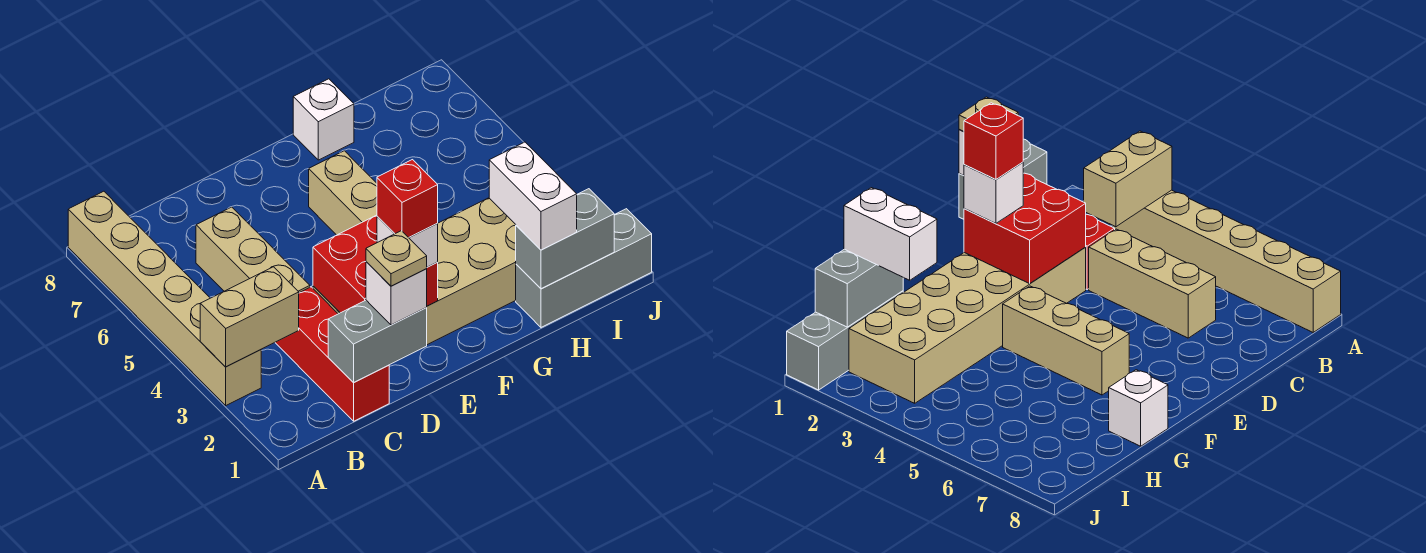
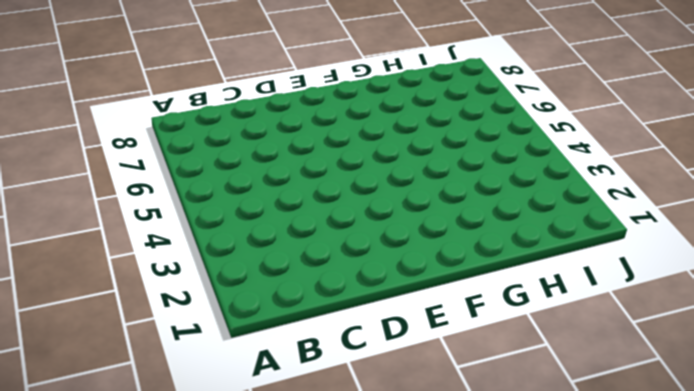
none -> tan 1x6 brick [68,191,261,405]
none -> red 1x3 brick [275,287,389,421]
none -> tan 1x3 brick [196,207,310,293]

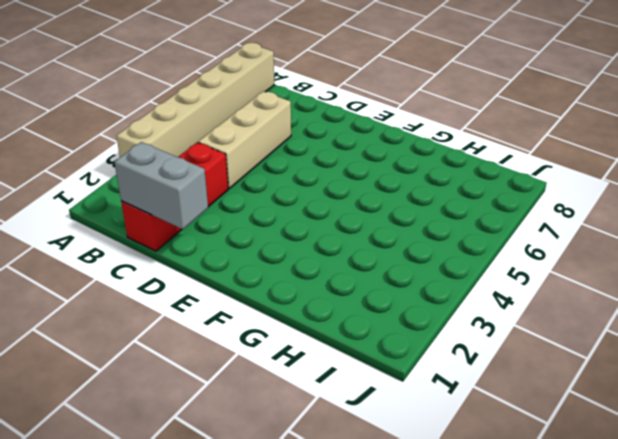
none -> tan 2x6 brick [313,198,516,345]
none -> tan 1x3 brick [309,151,377,235]
none -> white 1x1 brick [293,79,354,160]

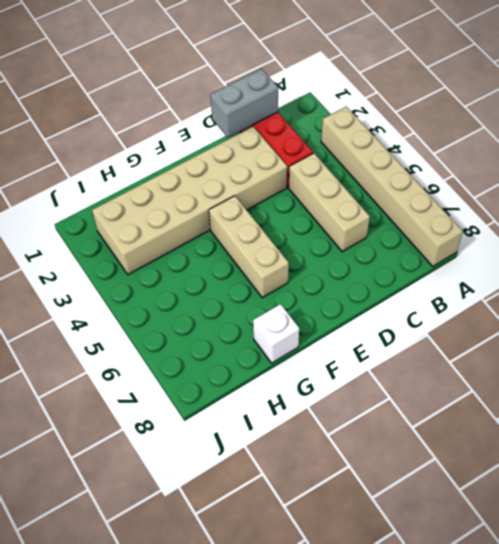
none -> grey 1x3 brick [516,209,652,327]
none -> tan 1x2 brick [200,267,299,367]
none -> red 2x2 brick [313,215,438,313]

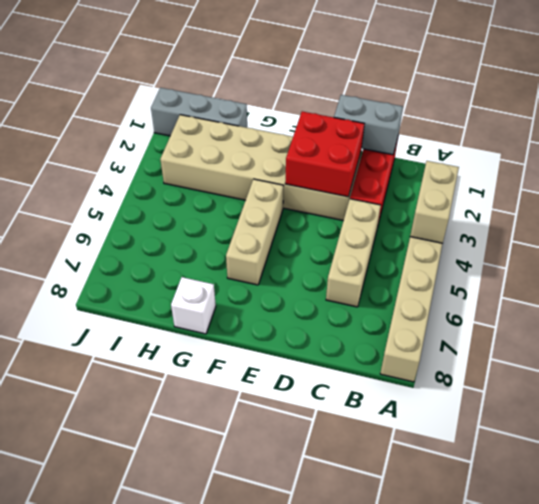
tan 1x2 brick [410,161,459,243] -> tan 1x2 brick turned to [200,267,299,367]
none -> grey 1x2 brick [516,189,614,289]
none -> white 1x1 brick [366,262,427,325]
none -> white 1x1 brick [377,216,438,267]

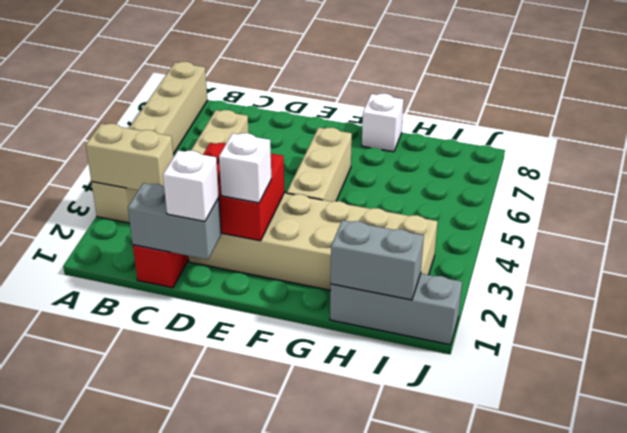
none -> white 1x2 brick [489,142,577,250]
none -> tan 1x1 plate [366,231,427,286]
none -> red 1x1 brick [377,160,438,238]

